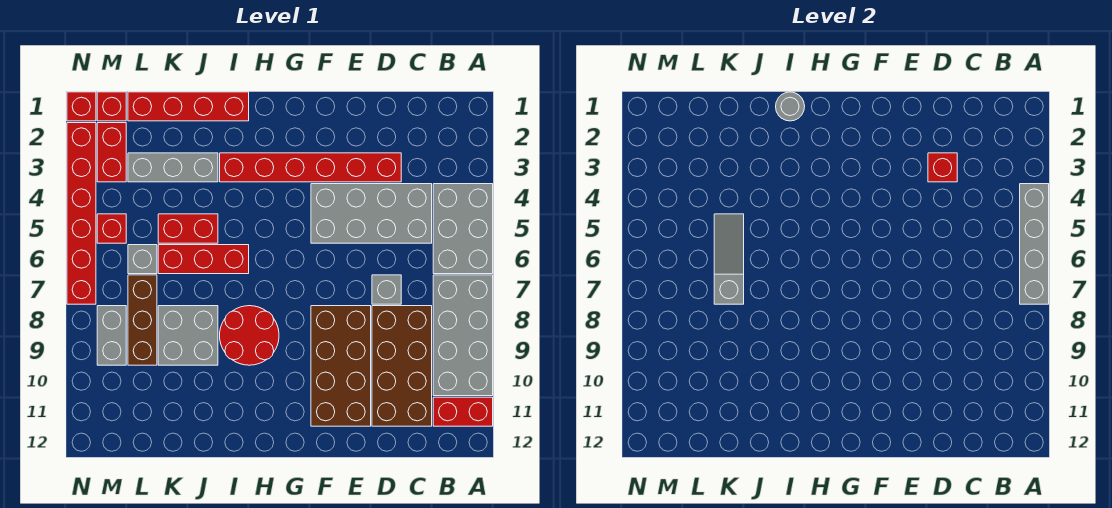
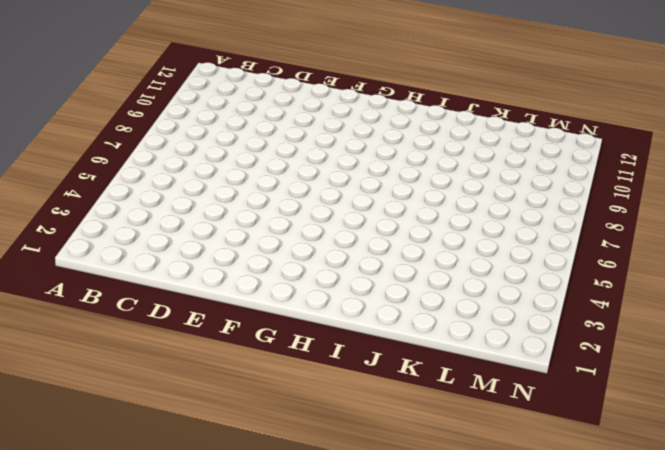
none -> grey 2x3 brick [433,184,493,274]
none -> grey 2x4 brick [433,275,493,396]
none -> red 1x2 brick [433,397,493,426]

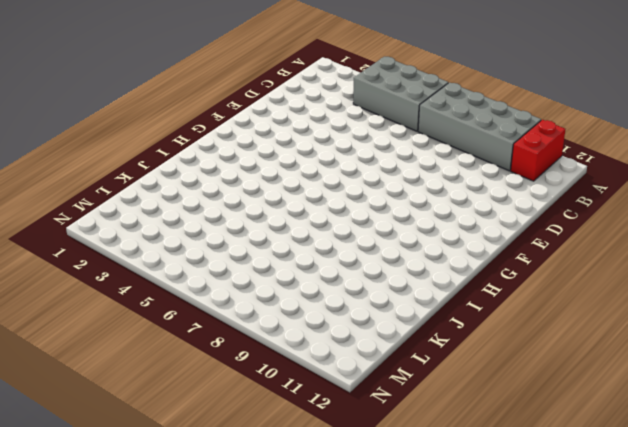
none -> grey 2x4 brick [311,184,432,243]
none -> brown 2x4 brick [372,306,432,426]
none -> red 1x6 brick [220,153,401,182]

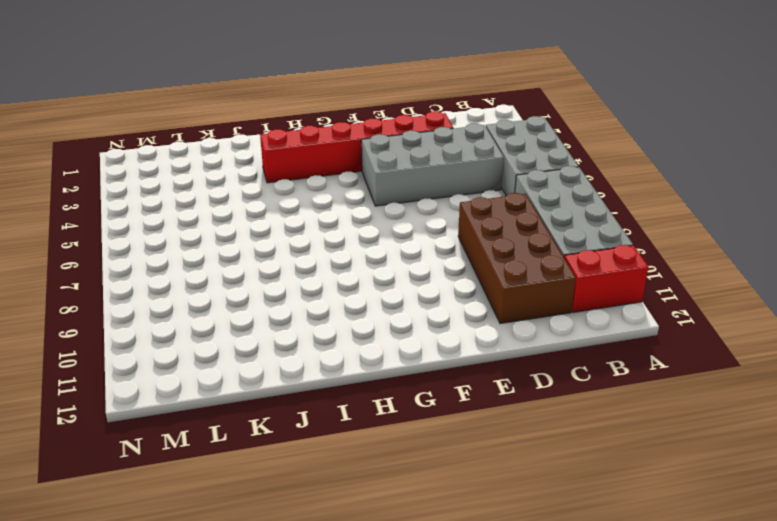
none -> grey 1x1 brick [372,275,401,304]
none -> brown 2x4 brick [311,306,371,426]
none -> red 2x2 round brick [220,306,279,365]

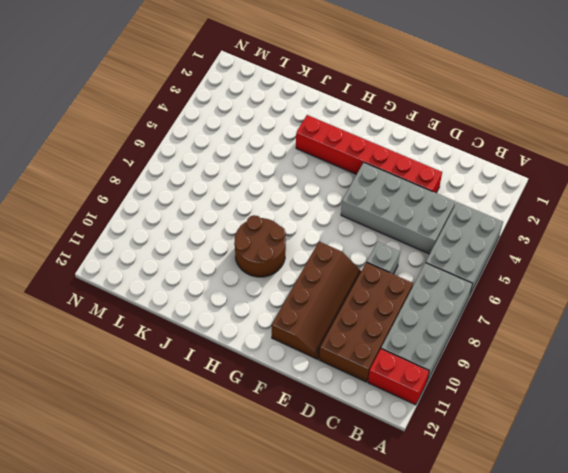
brown 2x4 slope [272,242,361,359] -> brown 2x4 brick [311,306,371,426]
brown 2x2 round brick [234,215,286,277] -> red 2x2 round brick [220,306,279,365]
none -> red 1x4 brick [128,92,249,121]
none -> red 1x3 brick [158,245,249,274]
none -> grey 1x3 brick [128,153,218,182]

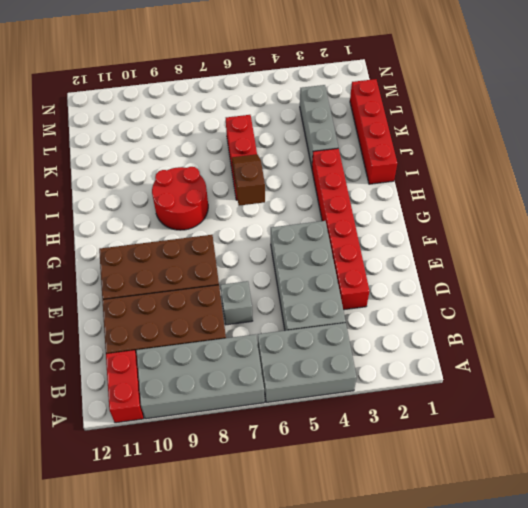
brown 1x2 slope [232,154,265,206] -> none
none -> red 1x2 brick [158,214,218,243]
none -> grey 2x2 brick [158,306,218,365]
none -> grey 1x1 brick [128,245,157,274]

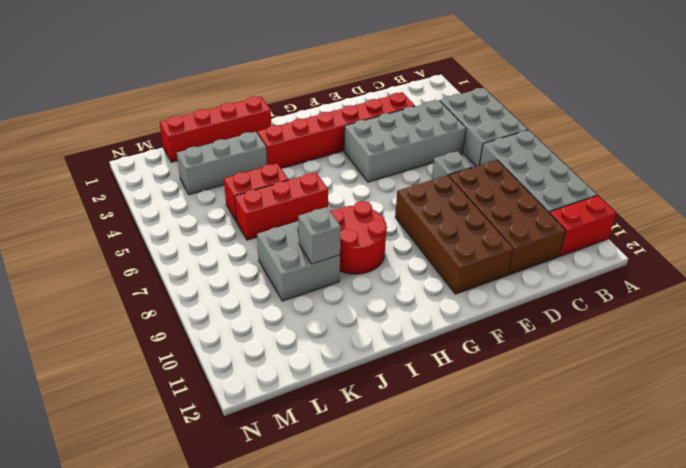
grey 1x1 brick [298,207,341,264] -> grey 1x1 brick moved to [128,245,157,274]
none -> brown 1x3 brick [128,275,157,365]
none -> red 1x1 brick [97,92,126,121]
none -> red 1x2 brick [97,123,126,182]

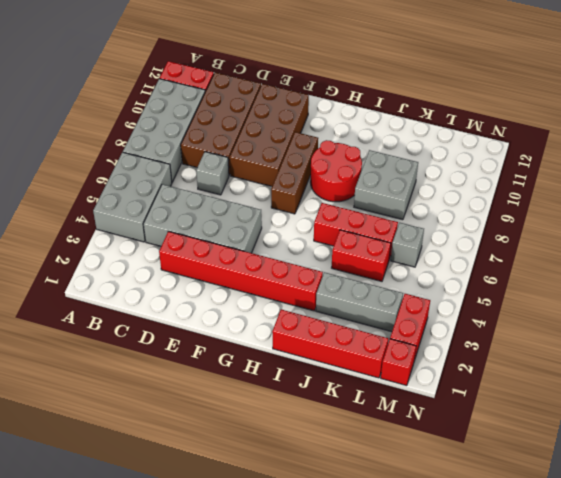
brown 1x3 brick [271,132,318,214] -> brown 1x3 brick moved to [128,275,157,365]
none -> red 1x1 brick [97,214,126,243]
none -> grey 1x2 brick [97,306,126,365]
none -> red 1x1 brick [67,92,96,121]

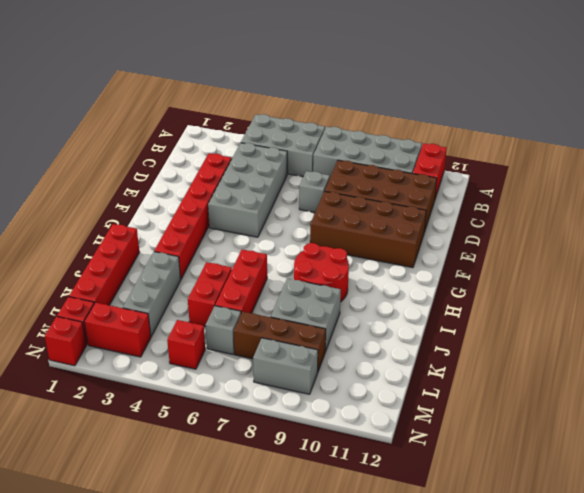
none -> red 1x6 brick [67,123,96,304]
none -> grey 1x4 brick [1020,184,1049,304]
none -> red 1x1 brick [928,153,957,182]

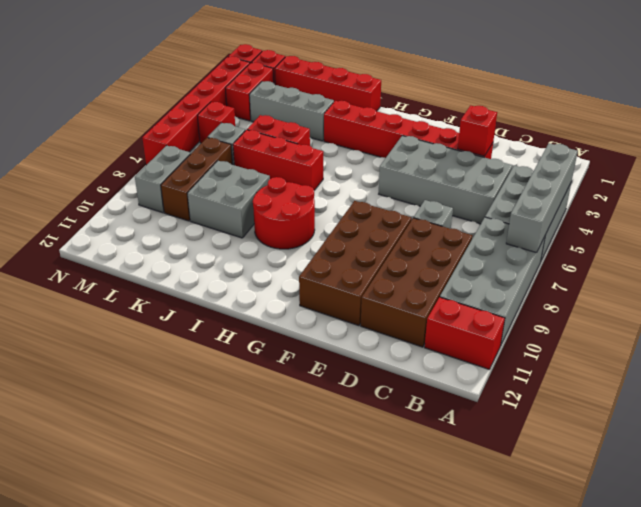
none -> grey 1x1 round brick [776,92,805,121]
none -> grey 1x3 slope [714,214,744,304]

